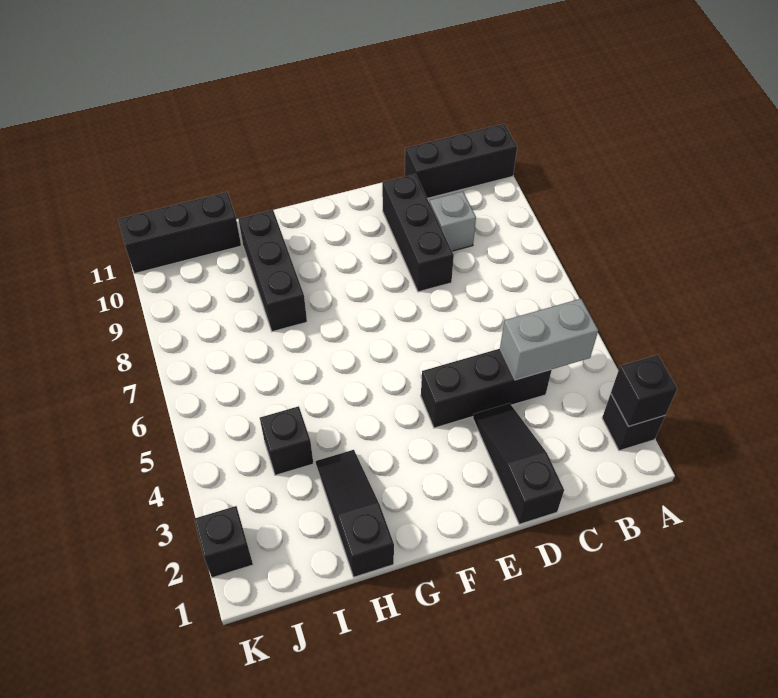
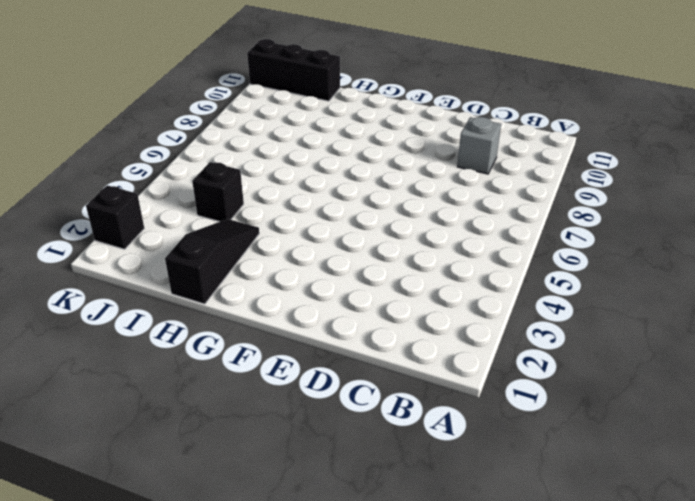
none -> black 1x1 brick [602,394,665,451]
none -> black 1x3 brick [405,124,517,198]
none -> black 1x3 brick [421,349,552,428]

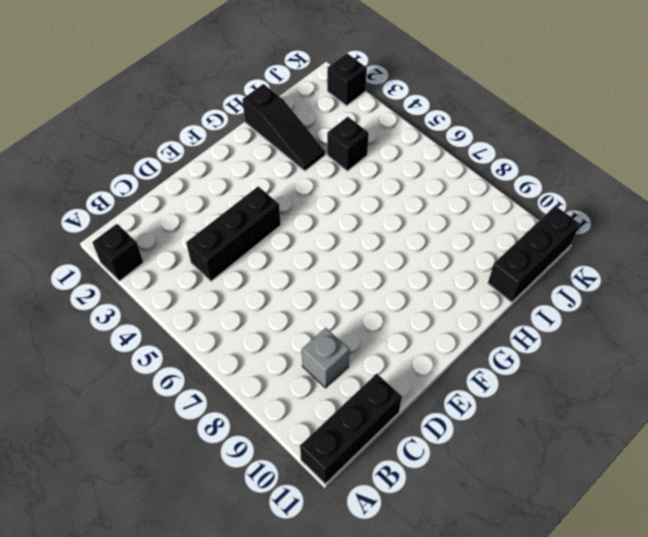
none -> black 1x3 slope [473,403,564,524]
none -> black 1x3 brick [382,174,454,292]
none -> black 1x3 brick [238,210,307,332]

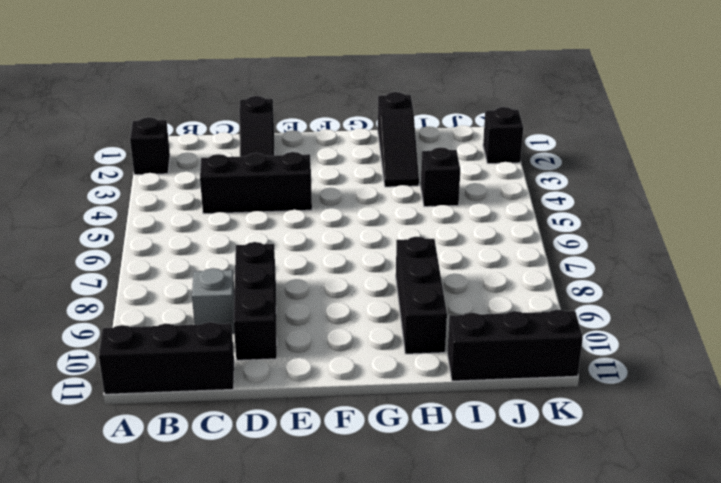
none -> black 1x1 brick [611,355,677,426]
none -> grey 1x2 brick [500,299,598,380]

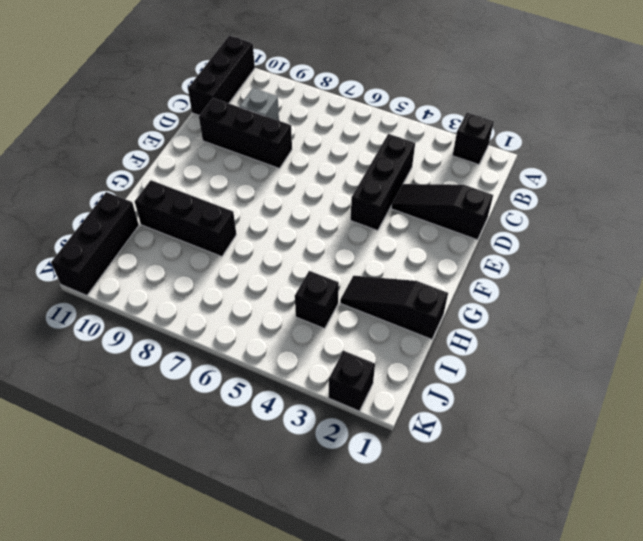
none -> black 1x1 brick [611,355,677,426]
none -> grey 1x2 brick [500,299,598,380]

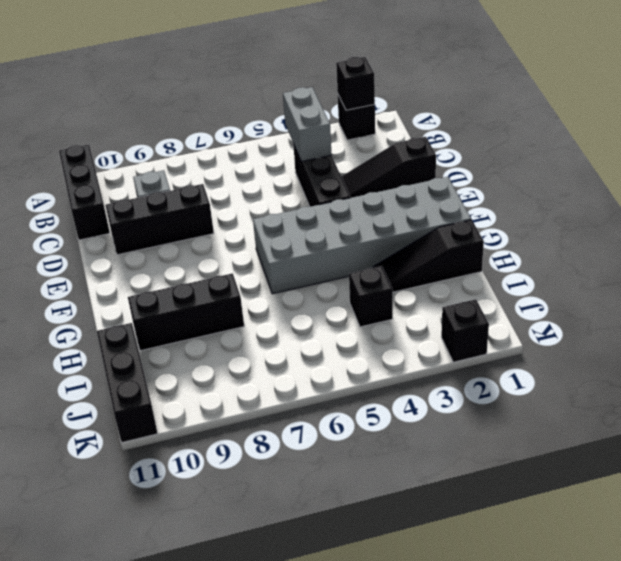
grey 2x6 brick [253,177,471,294] -> none

